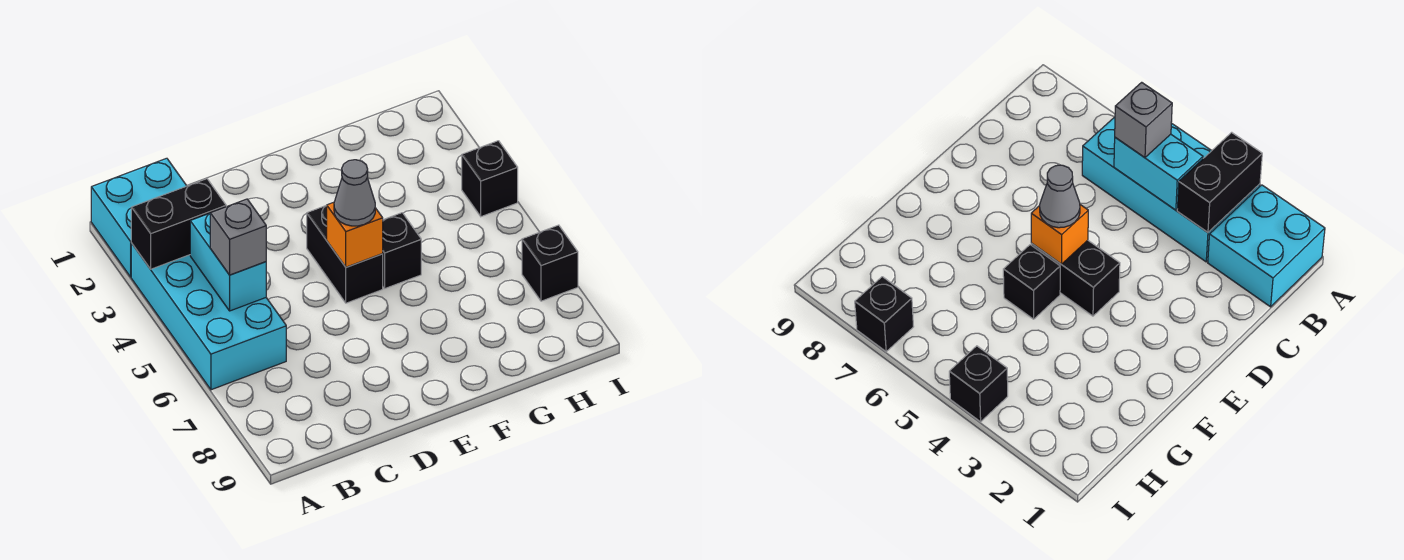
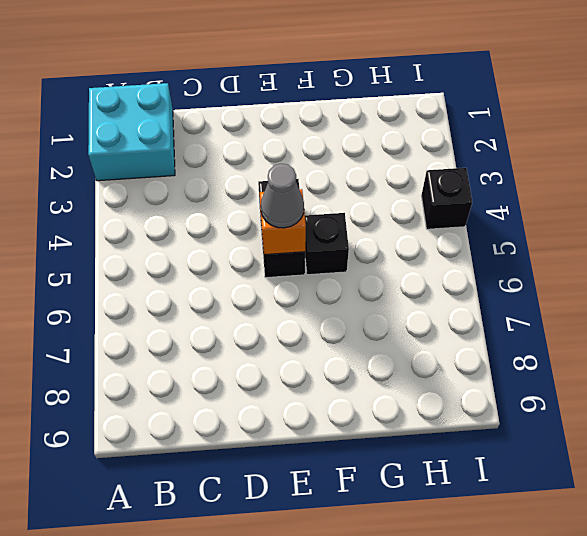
none -> cyan 2x4 brick [131,243,286,390]
none -> black 1x1 brick [522,225,578,301]

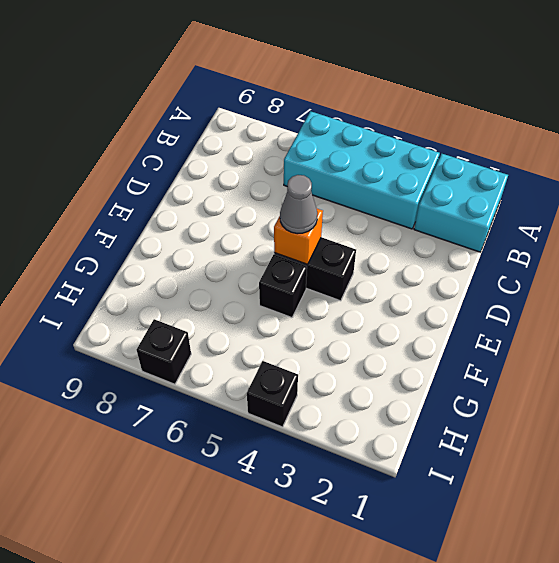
none -> black 1x2 brick [131,179,226,269]
none -> cyan 1x2 brick [190,213,266,311]

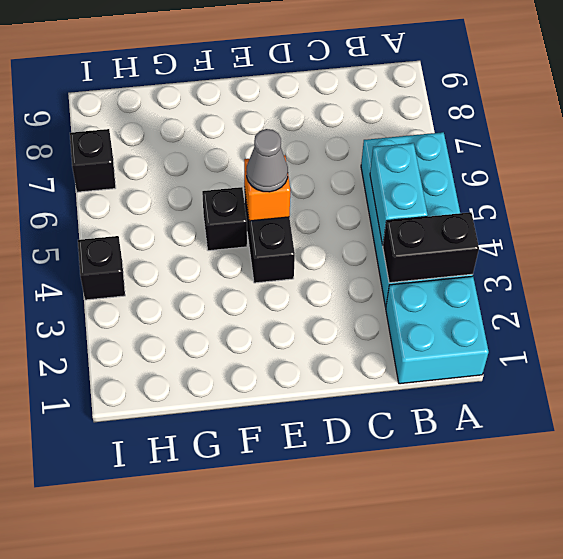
none -> grey 1x1 brick [210,199,266,275]

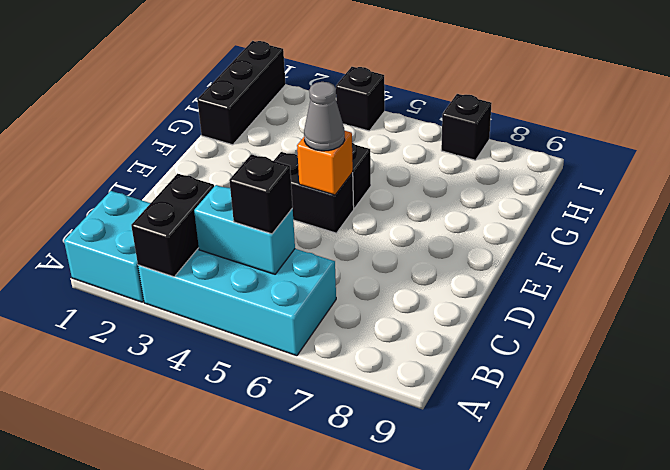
black 1x1 brick [229,154,293,234] -> grey 1x1 brick [210,199,266,275]
black 1x3 brick [197,41,286,145] -> none

